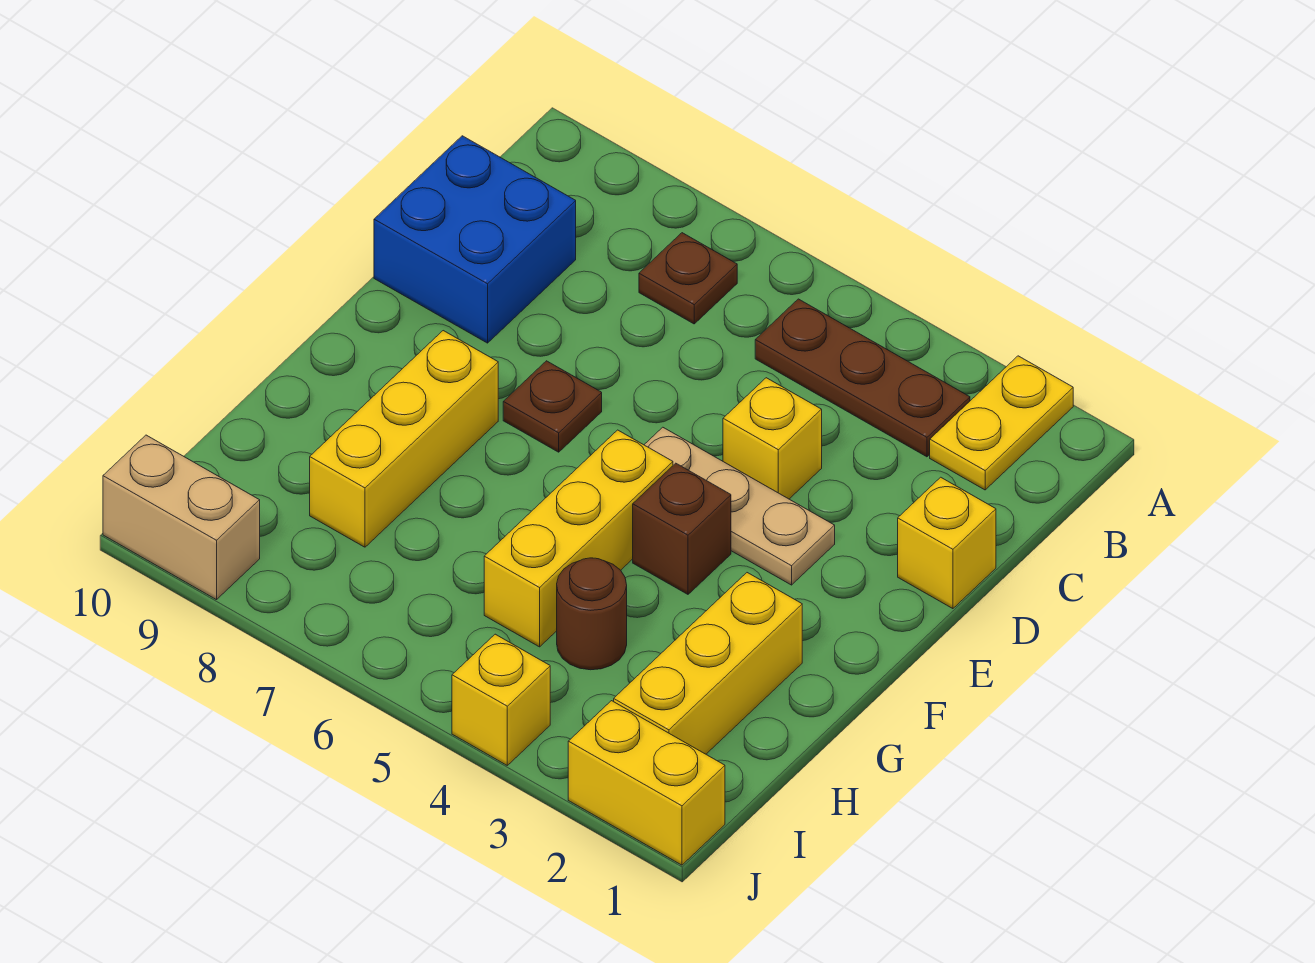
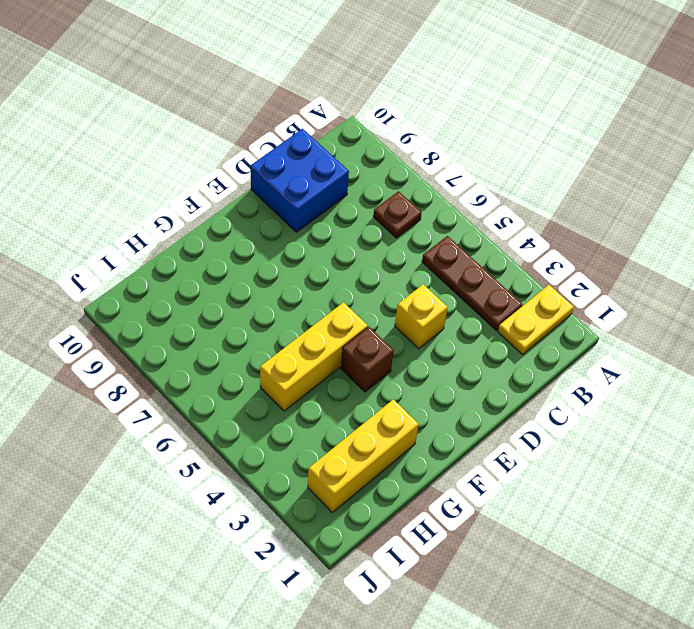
none -> yellow 1x1 brick [898,477,996,609]
none -> tan 1x3 plate [644,427,835,585]
none -> brown 1x1 plate [503,361,602,452]

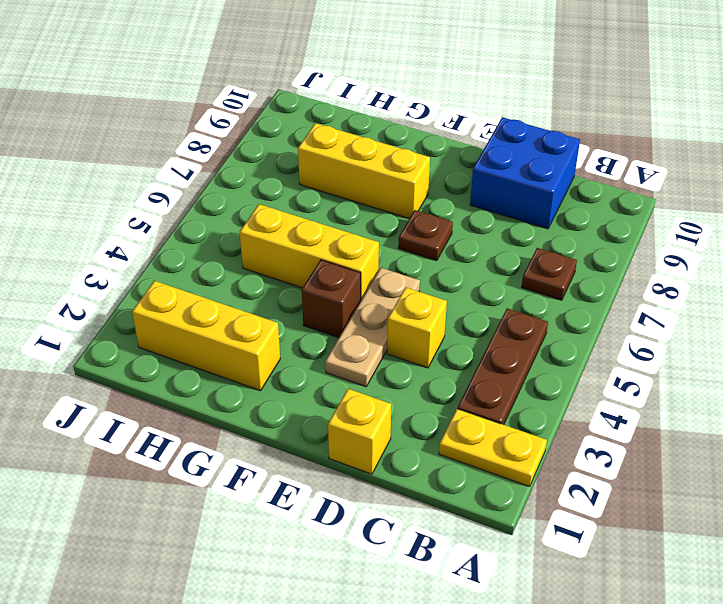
none -> brown 1x1 round brick [557,558,627,670]
none -> yellow 1x2 brick [568,701,725,865]
none -> yellow 1x1 brick [452,634,550,765]

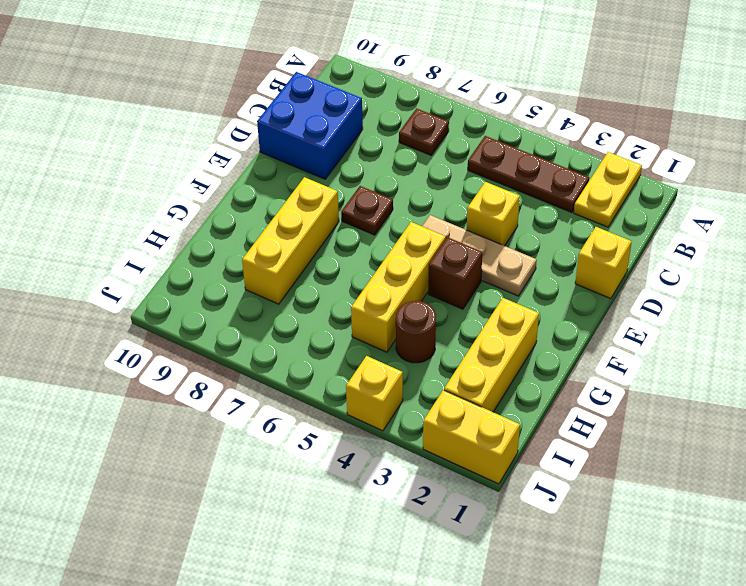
none -> tan 1x2 brick [103,435,260,600]

